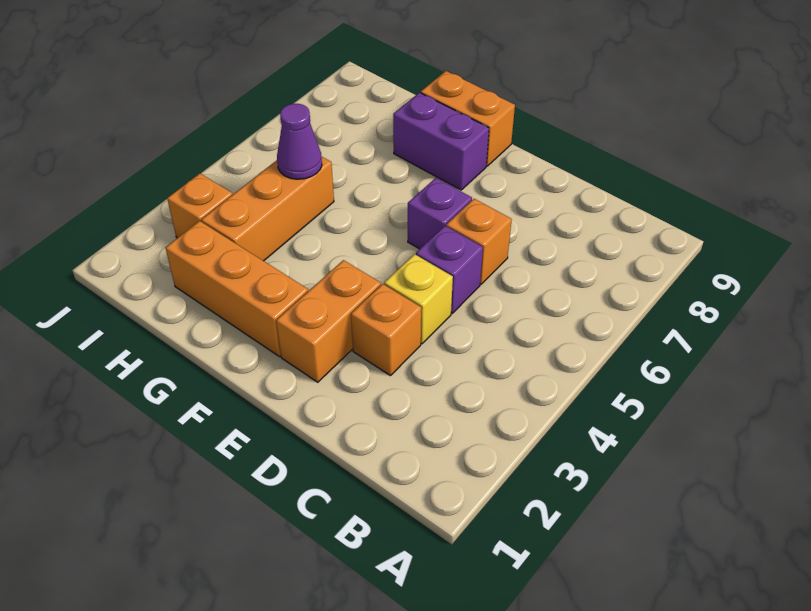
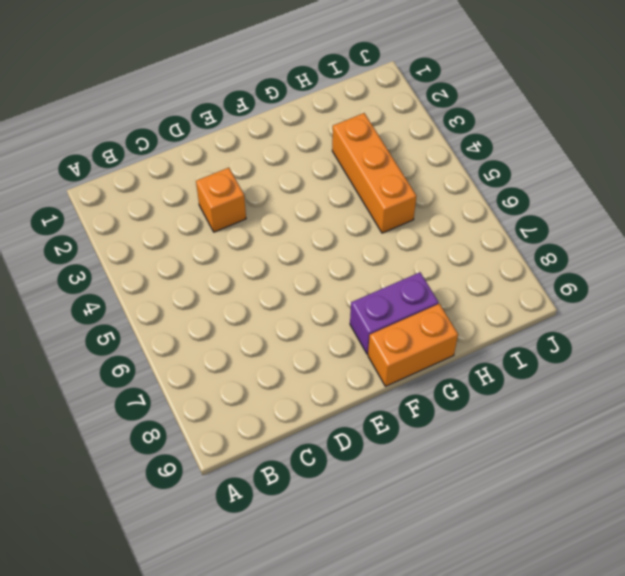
none -> yellow 1x1 brick [384,254,453,344]
none -> purple 1x1 brick [416,226,483,313]
none -> orange 1x1 brick [446,199,512,284]

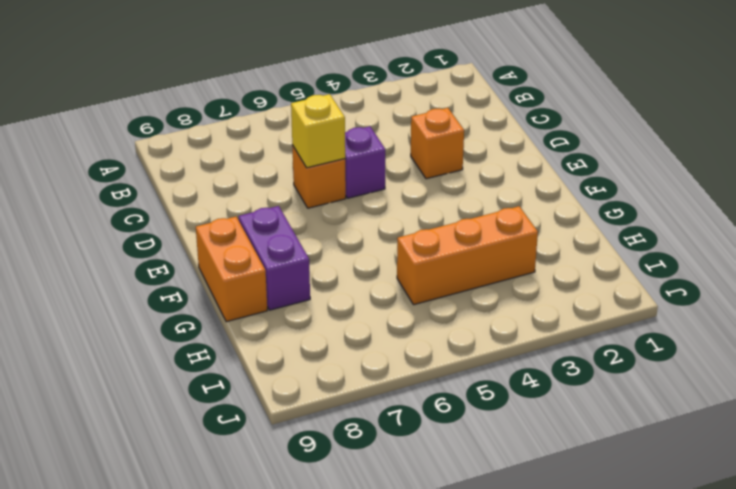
yellow 1x1 brick [291,94,345,168] -> yellow 1x1 brick moved to [384,254,453,344]
none -> orange 1x2 brick [276,260,381,382]
none -> purple 1x1 brick [408,178,472,249]
none -> orange 1x3 brick [165,221,308,357]

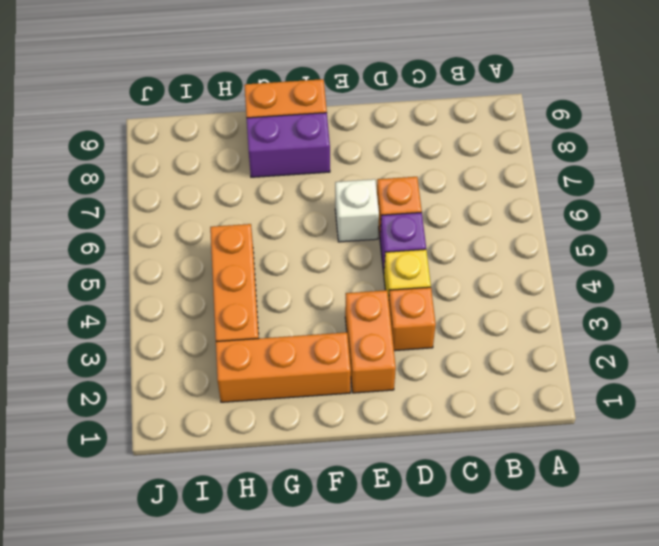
white 1x1 brick [335,179,379,242] -> purple 1x1 brick [408,178,472,249]
none -> orange 1x1 brick [167,174,233,238]
none -> purple 1x1 cone [277,104,322,179]

